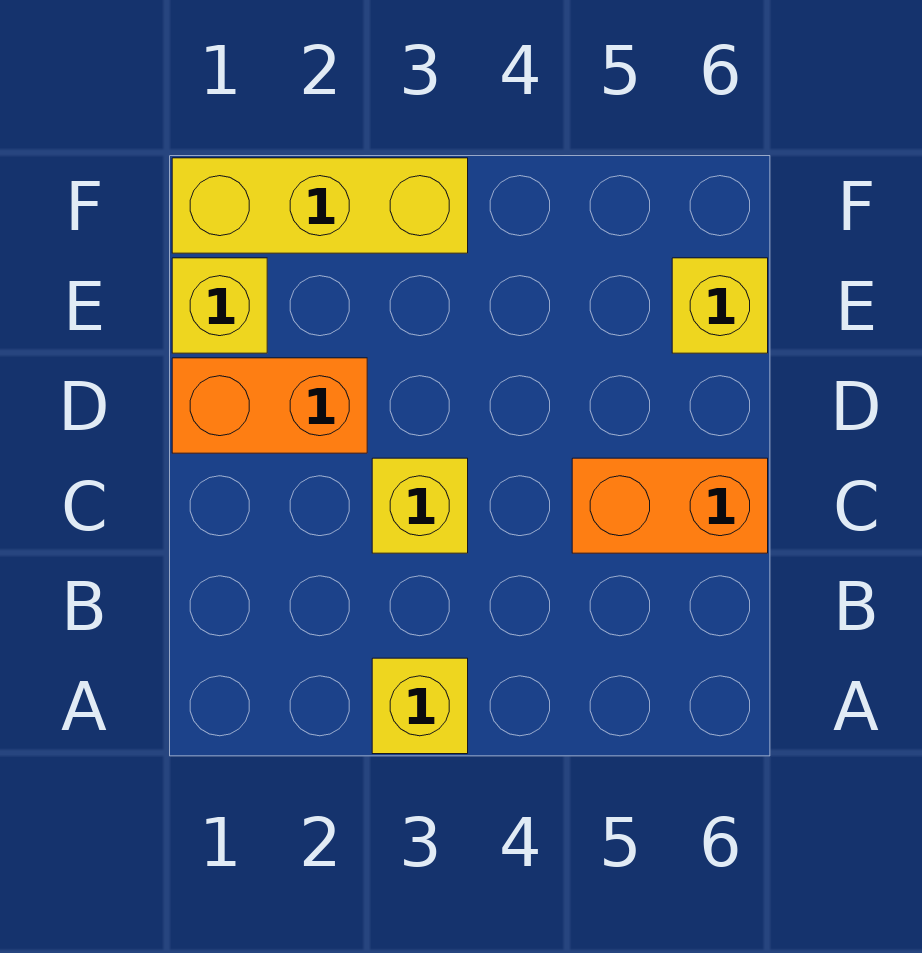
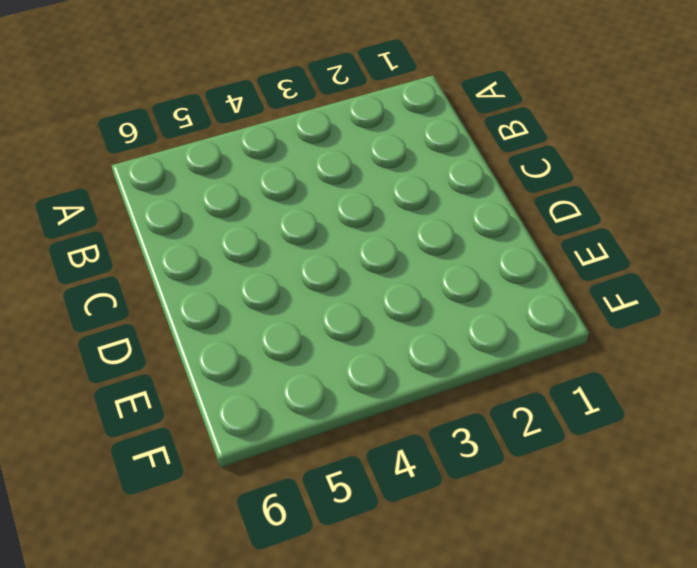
none -> yellow 1x1 brick [372,658,468,754]
none -> yellow 1x1 brick [372,458,468,553]

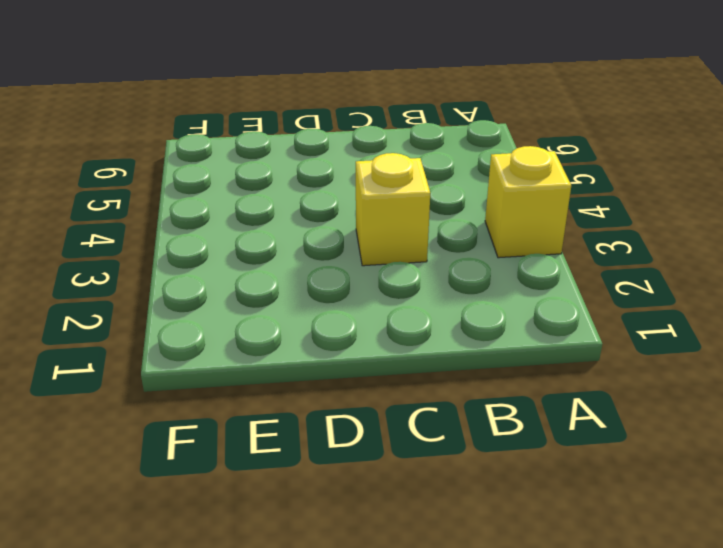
none -> orange 1x2 brick [572,458,768,553]
none -> orange 1x2 brick [172,358,367,453]

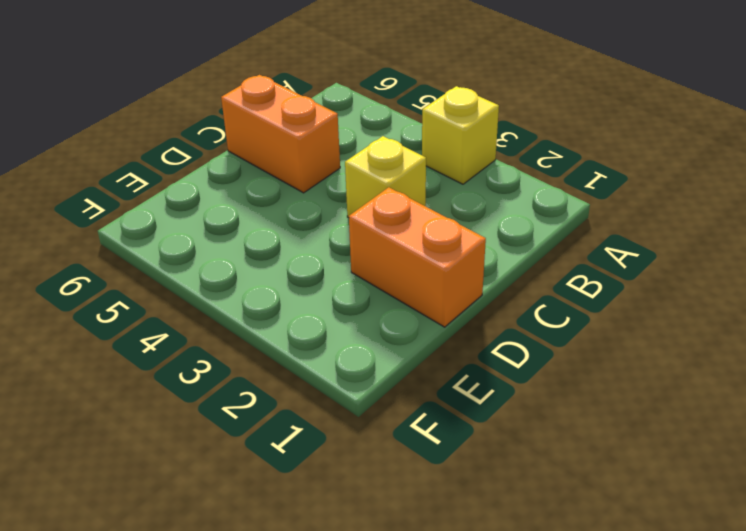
none -> yellow 1x1 brick [172,258,267,353]
none -> yellow 1x1 brick [672,258,768,353]

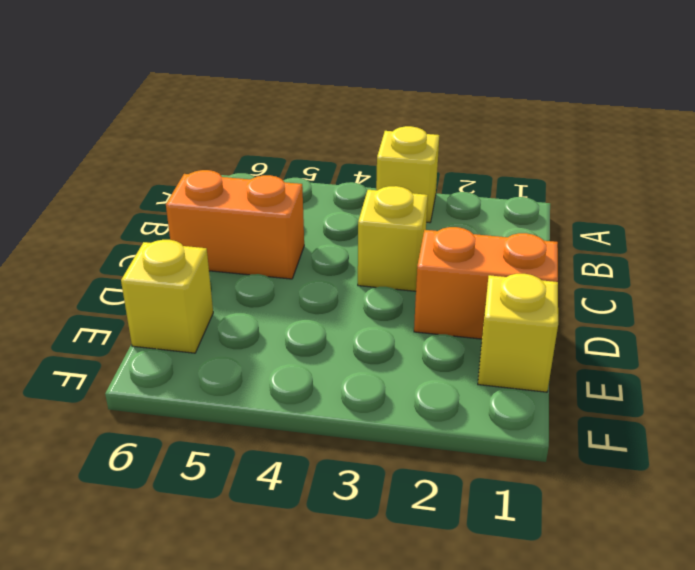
none -> yellow 1x3 brick [172,158,468,253]

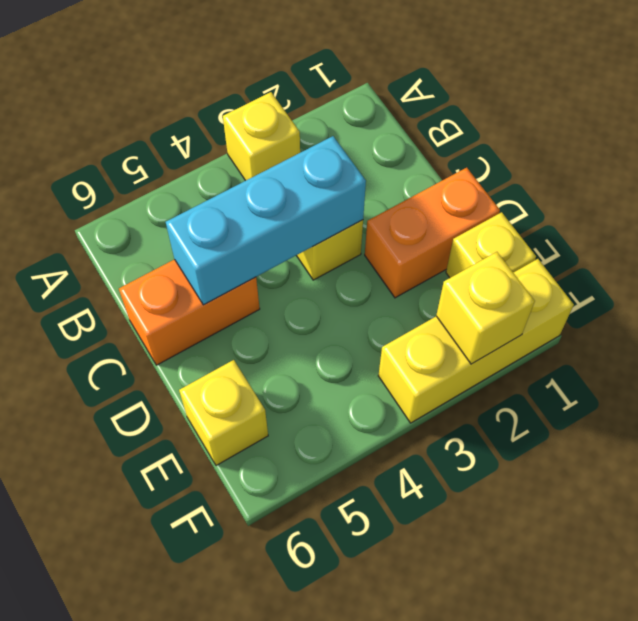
cyan 1x3 brick [166,136,366,305] -> none
yellow 1x1 brick [436,252,535,364] -> none

